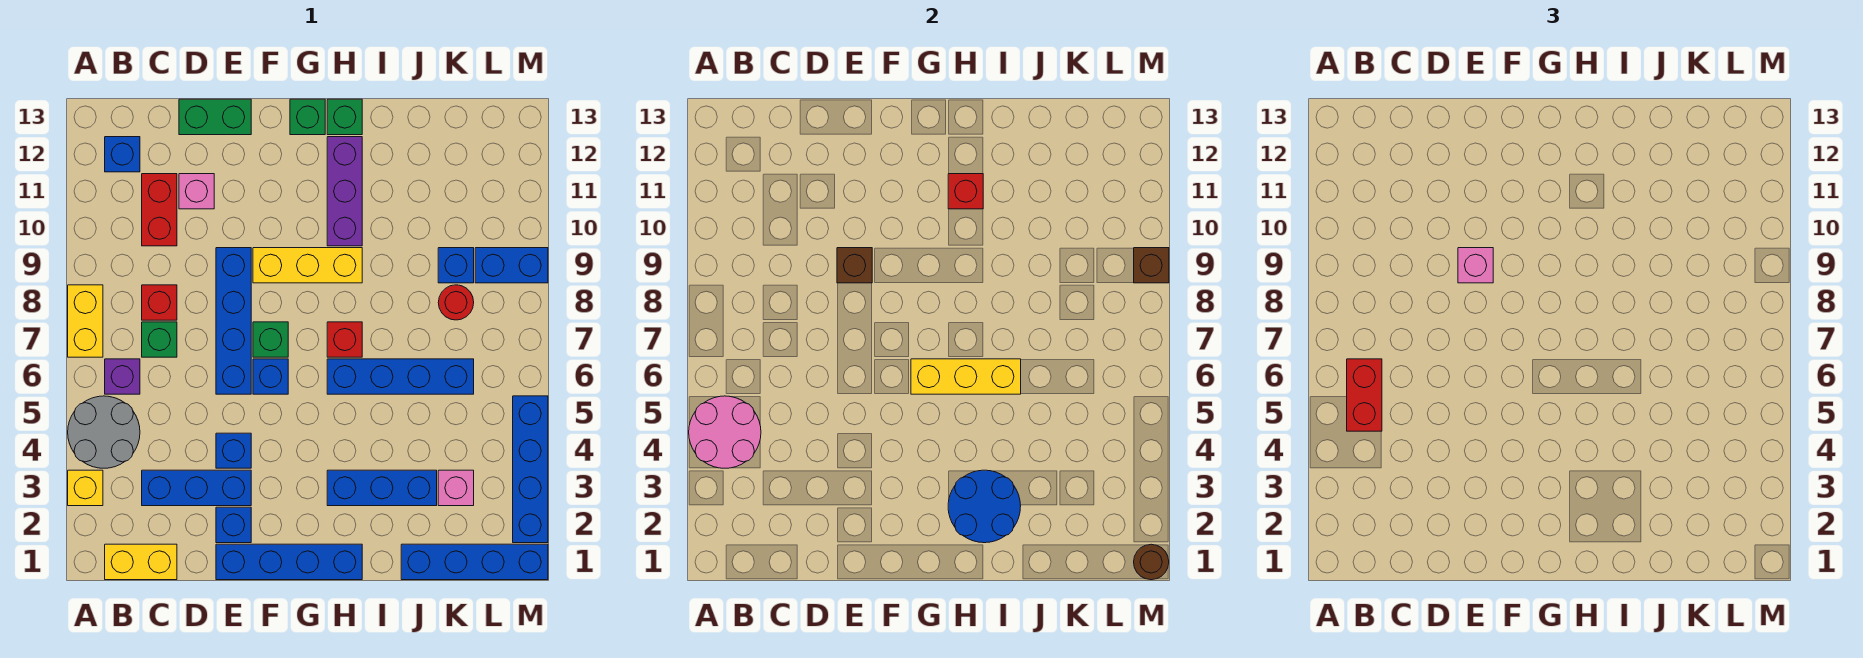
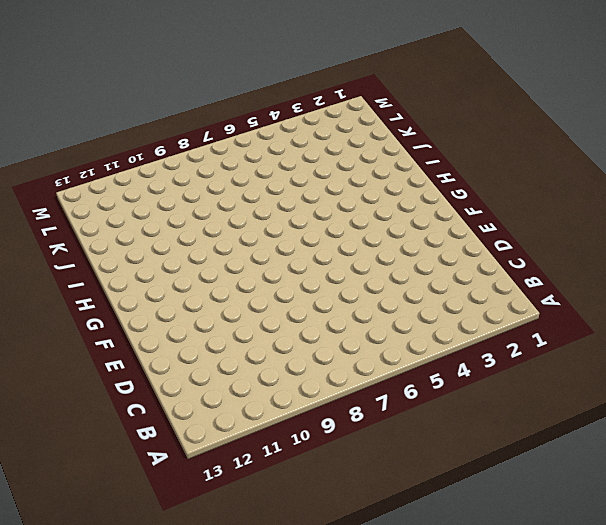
none -> yellow 1x1 brick [68,470,103,506]
none -> grey 2x2 round brick [68,396,140,468]
none -> yellow 1x2 brick [68,285,103,357]
none -> yellow 1x2 brick [105,544,177,580]

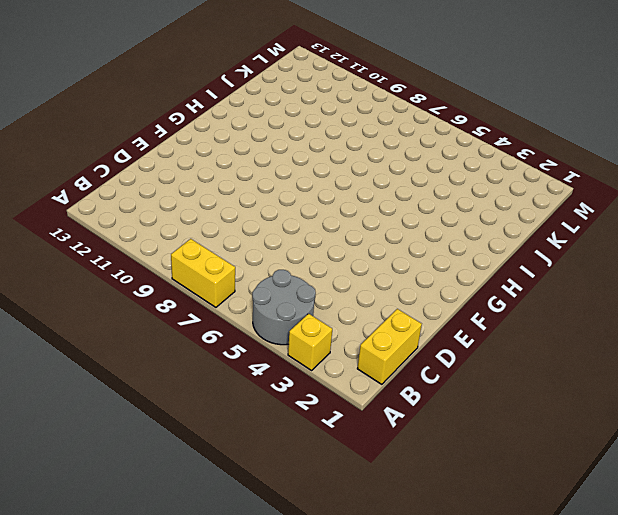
none -> purple 1x1 brick [105,359,140,394]
none -> blue 1x1 brick [105,137,140,172]
none -> blue 1x3 brick [142,470,251,506]
none -> green 1x1 brick [142,322,177,357]

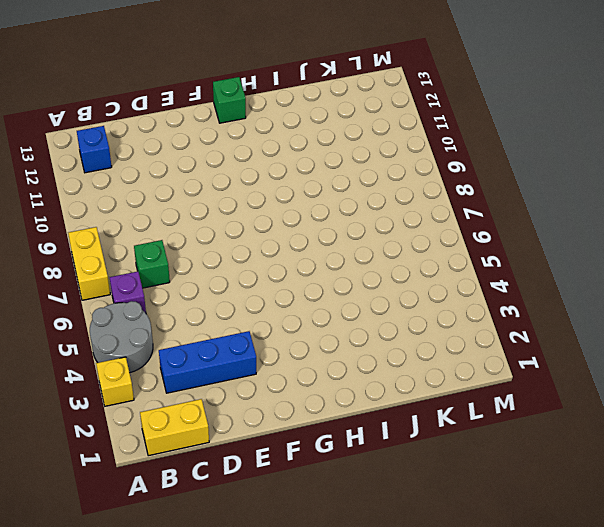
none -> red 1x1 brick [142,285,177,320]
none -> red 1x2 brick [142,174,177,246]
none -> pink 1x1 brick [179,174,214,209]
none -> green 1x2 brick [179,99,251,135]

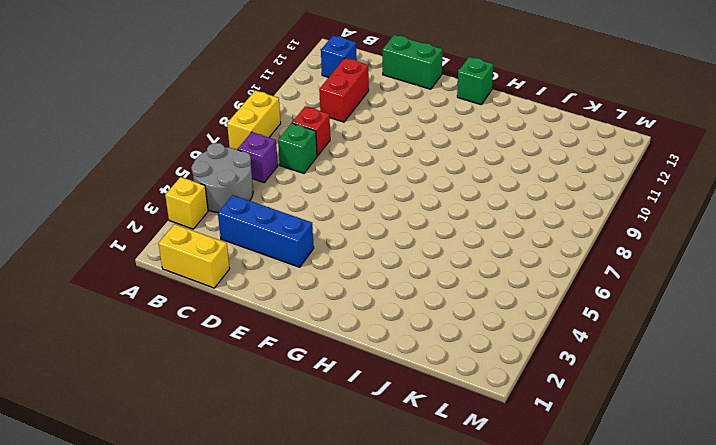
none -> pink 1x1 brick [179,174,214,209]
none -> blue 1x4 brick [216,544,362,580]
none -> blue 1x1 brick [216,507,251,543]
none -> blue 1x1 brick [216,433,251,468]

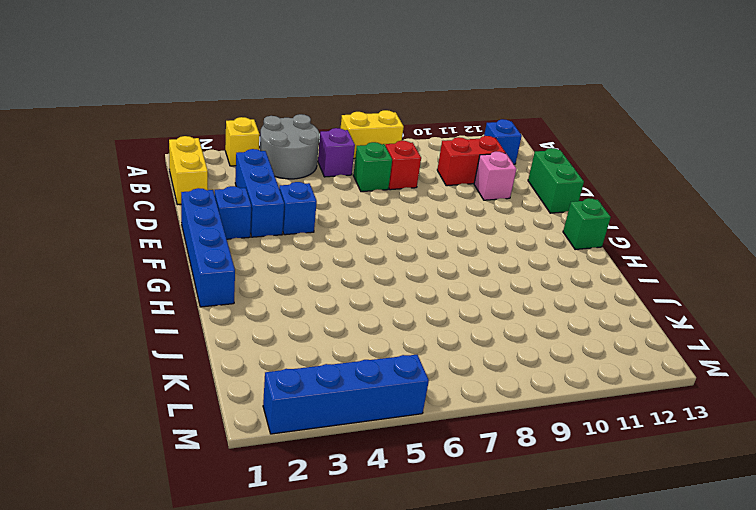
none -> blue 1x4 brick [216,248,251,394]
none -> blue 1x1 brick [253,359,288,394]
none -> green 1x1 brick [253,322,288,357]
none -> yellow 1x3 brick [253,248,362,283]

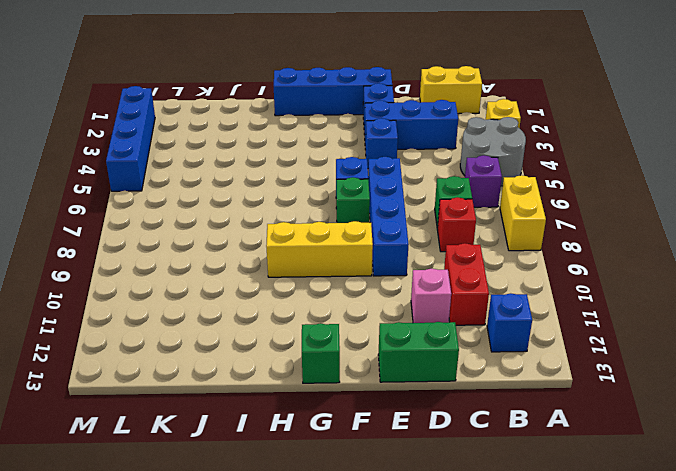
none -> blue 1x3 brick [327,470,437,506]
none -> blue 1x4 brick [327,359,474,394]
none -> red 1x1 brick [327,322,362,357]
none -> purple 1x3 brick [327,137,362,246]

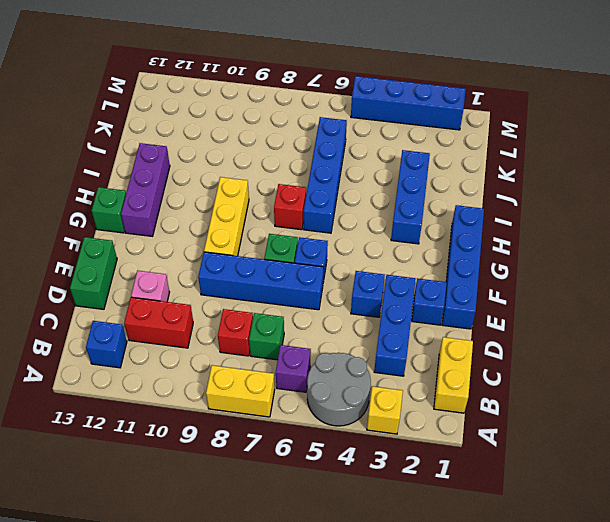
purple 1x3 brick [121,143,170,236] -> purple 1x3 brick turned to [327,137,362,246]
none -> green 1x1 brick [327,99,362,135]
none -> blue 1x4 brick [401,544,548,580]
none -> pink 1x1 brick [438,470,474,506]
none -> red 1x1 round brick [438,285,474,320]

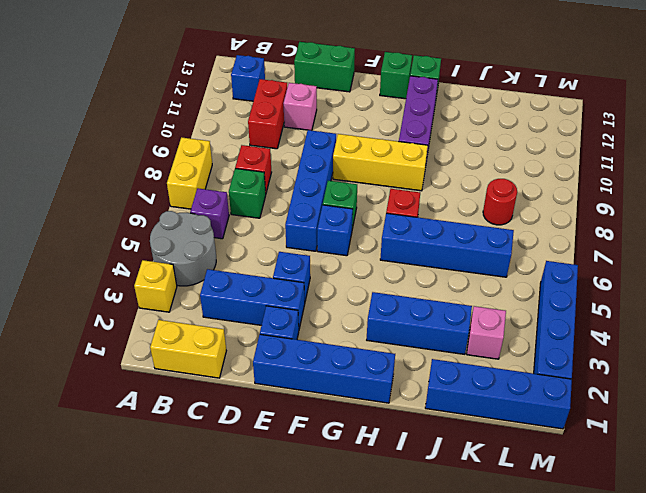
none -> blue 1x1 brick [438,248,474,283]
none -> blue 1x2 brick [475,248,548,283]
none -> pink 2x2 round brick [689,396,761,468]
none -> brown 1x1 brick [837,248,872,283]

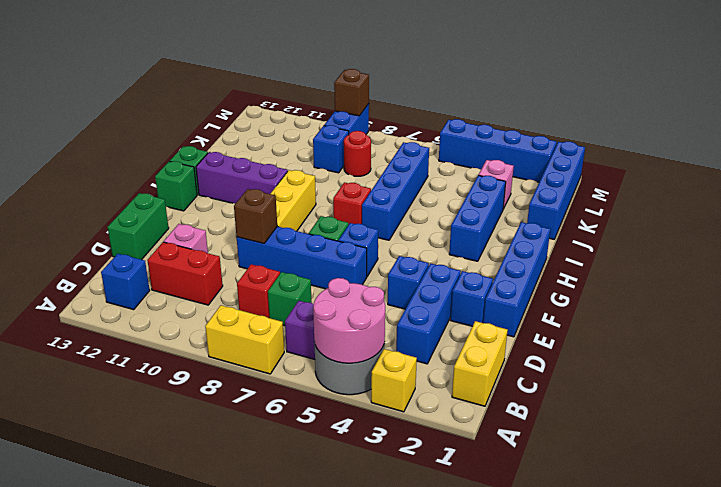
none -> yellow 1x3 brick [911,359,1021,394]
none -> blue 2x2 round brick [948,470,1021,543]
none -> red 1x1 brick [948,174,983,209]
none -> brown 1x1 round brick [1134,544,1169,580]

